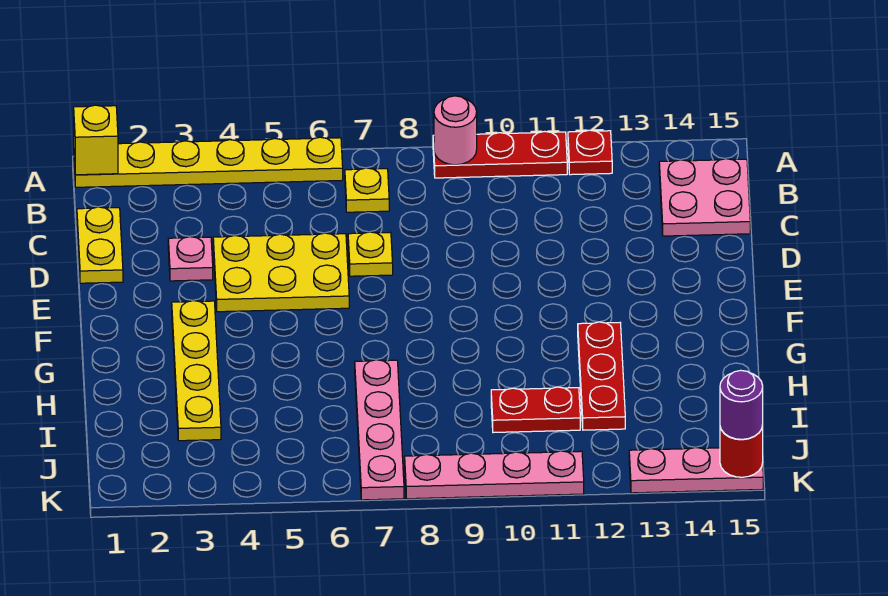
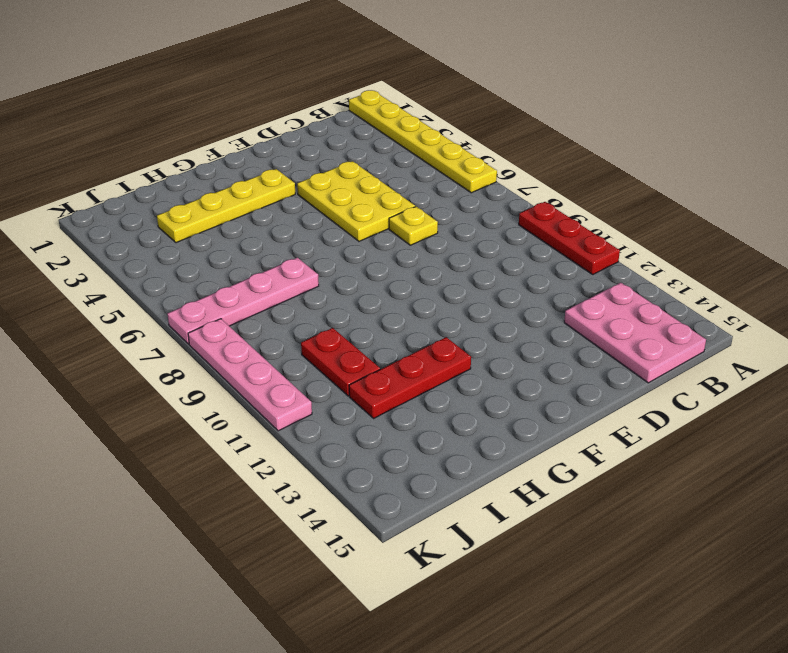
pink 2x3 plate [564,283,706,383] -> pink 2x2 plate [659,159,750,236]
none -> red 1x1 plate [568,130,612,175]
none -> yellow 1x1 plate [345,168,389,212]
none -> yellow 1x2 plate [77,207,123,283]

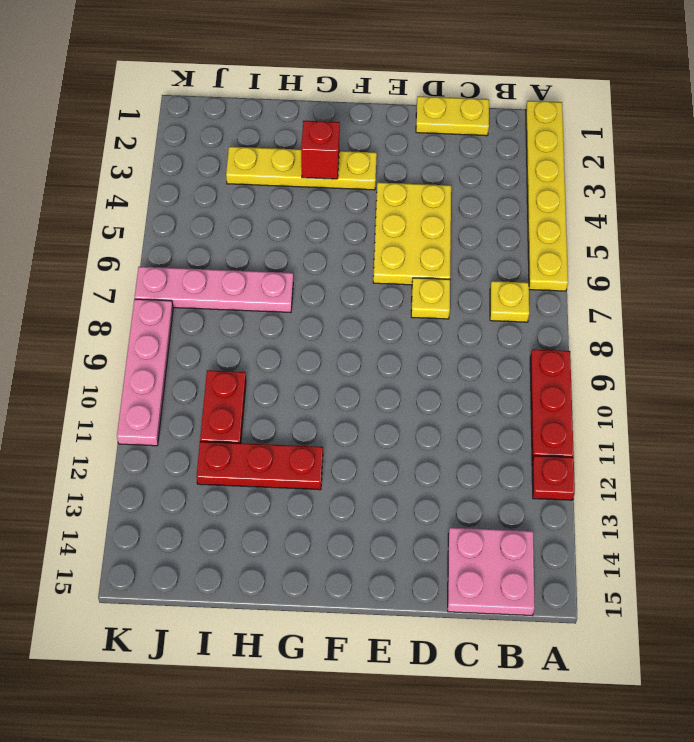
red 1x1 brick [301,121,340,179] -> none
none -> pink 1x1 plate [168,237,213,281]
none -> pink 1x3 plate [629,447,763,493]
none -> yellow 1x1 brick [74,105,118,175]

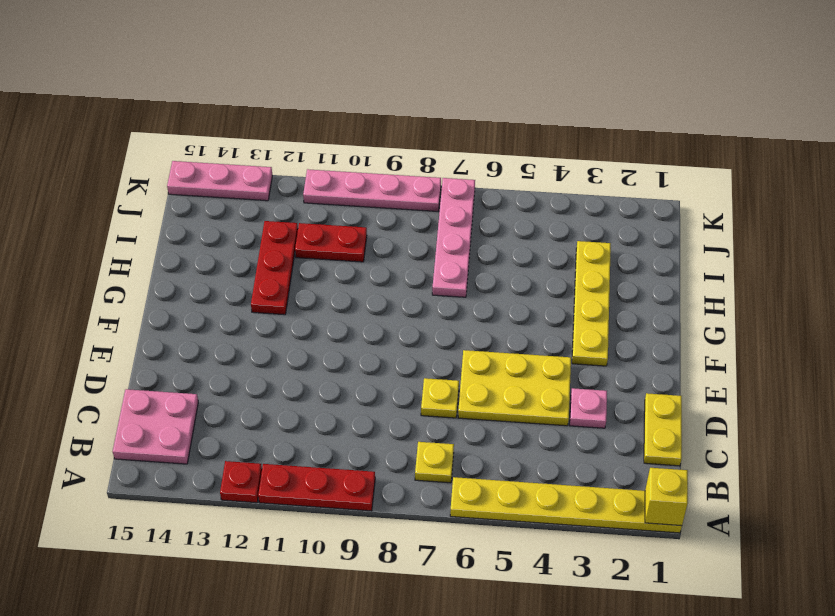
none -> pink 1x1 round brick [434,96,477,165]
none -> red 1x1 round brick [720,426,763,477]
none -> purple 1x1 round brick [720,370,763,439]

